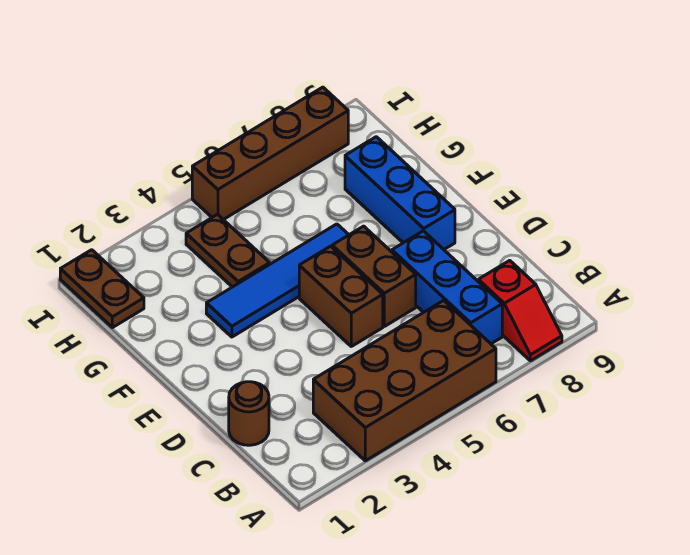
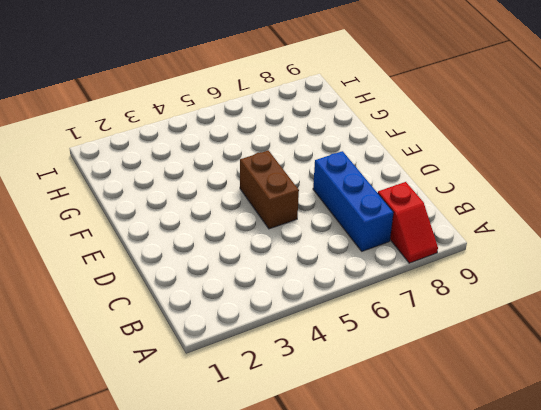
none -> brown 2x4 brick [313,300,496,461]
none -> brown 1x1 round brick [229,382,269,445]

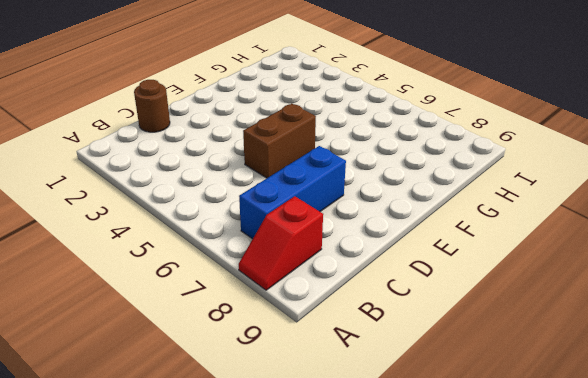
none -> brown 2x4 brick [313,300,496,461]
none -> brown 1x2 brick [332,226,416,326]

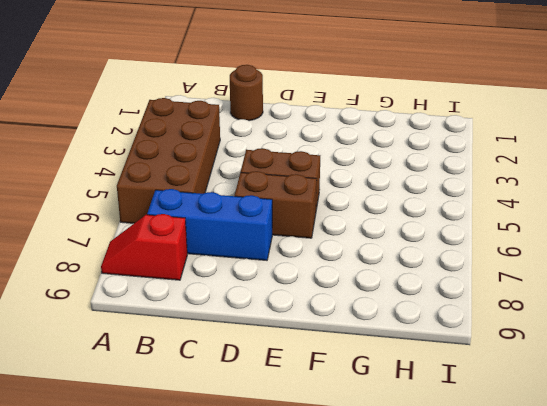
none -> blue 1x3 brick [345,137,455,249]
none -> blue 1x4 tile [206,224,349,337]

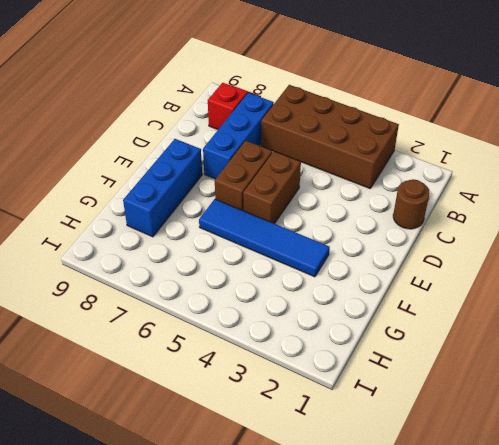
none -> brown 1x2 plate [186,215,270,287]
none -> brown 1x2 plate [60,250,144,328]

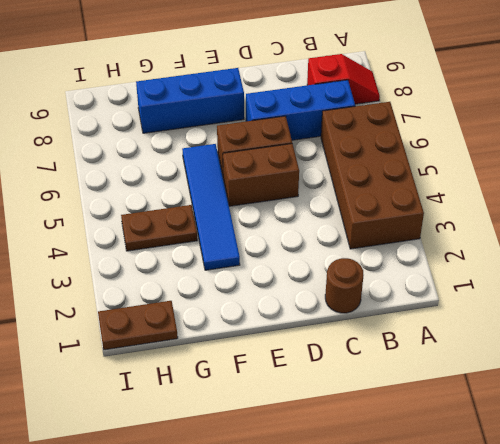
none -> brown 1x4 brick [192,87,348,220]

